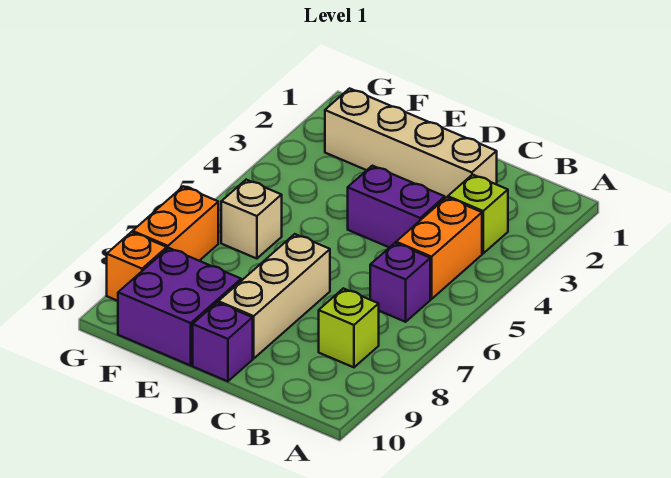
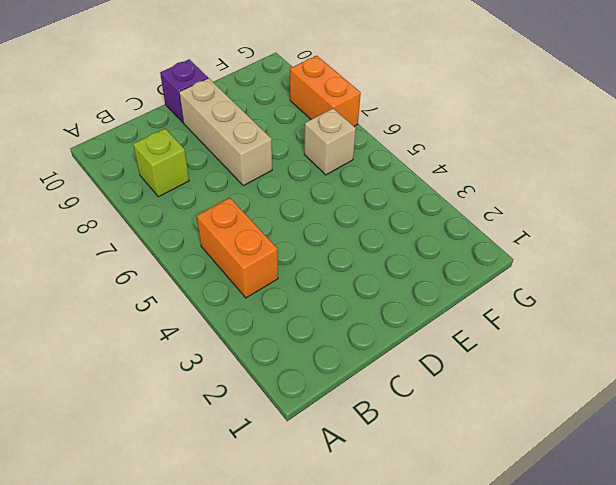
none -> lime 1x1 brick [448,175,508,253]
none -> purple 1x1 brick [370,243,430,322]
none -> tan 1x4 brick [325,88,497,198]

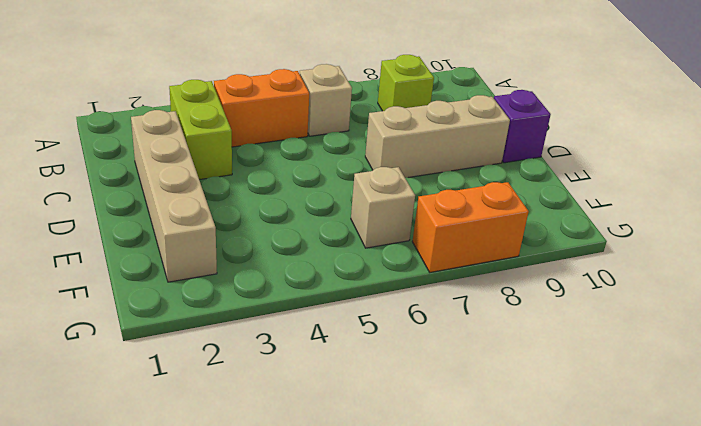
lime 1x2 brick [169,80,232,180] -> lime 1x1 brick [448,175,508,253]
tan 1x1 brick [300,64,352,136] -> purple 1x1 brick [370,243,430,322]
none -> purple 1x2 brick [348,166,445,248]
none -> purple 2x2 brick [118,248,241,366]
none -> orange 1x1 brick [107,232,167,301]

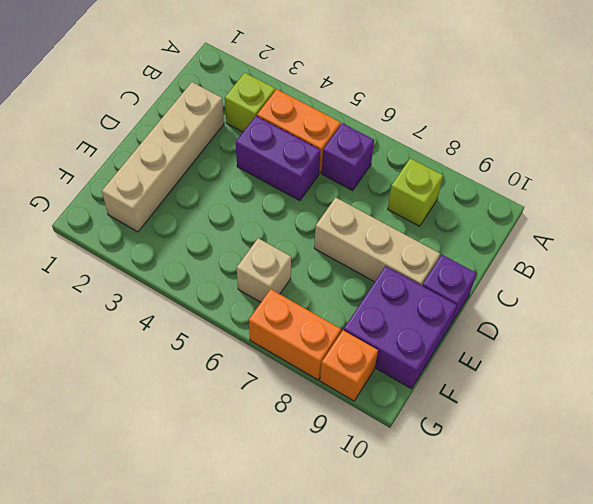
purple 1x2 brick [236,116,320,201] -> purple 1x2 brick turned to [348,166,445,248]

